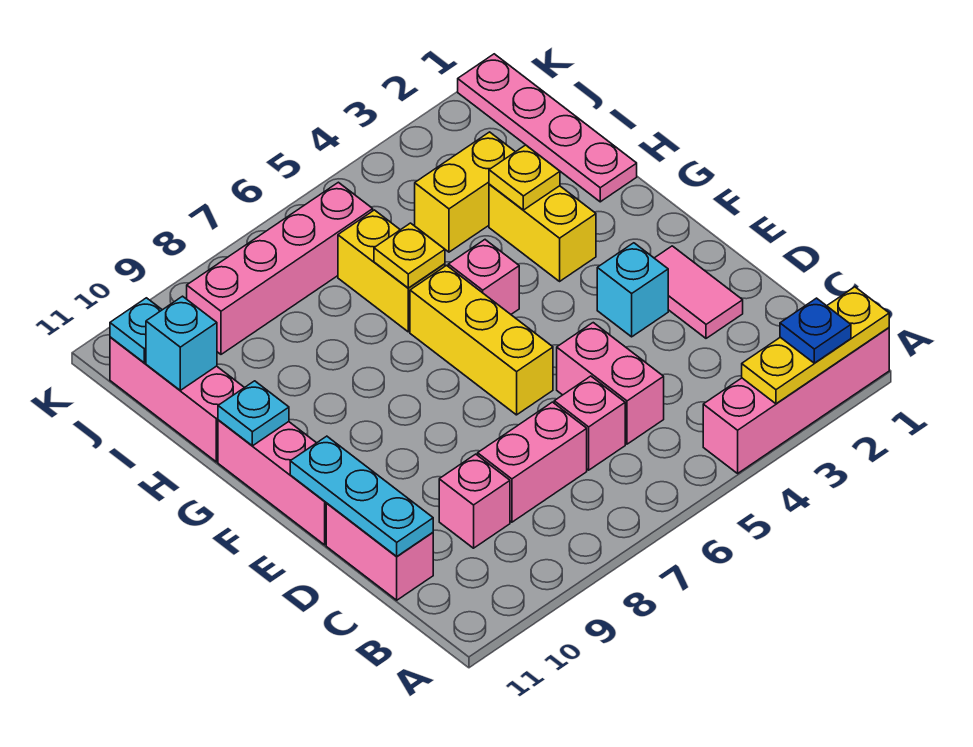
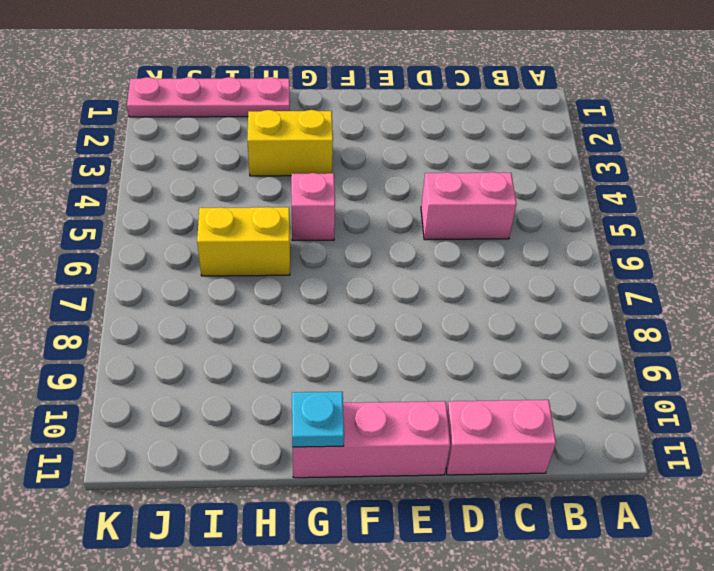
none -> pink 1x4 brick [703,328,889,473]
none -> pink 1x1 brick [554,376,625,470]
none -> pink 1x2 brick [478,402,587,522]

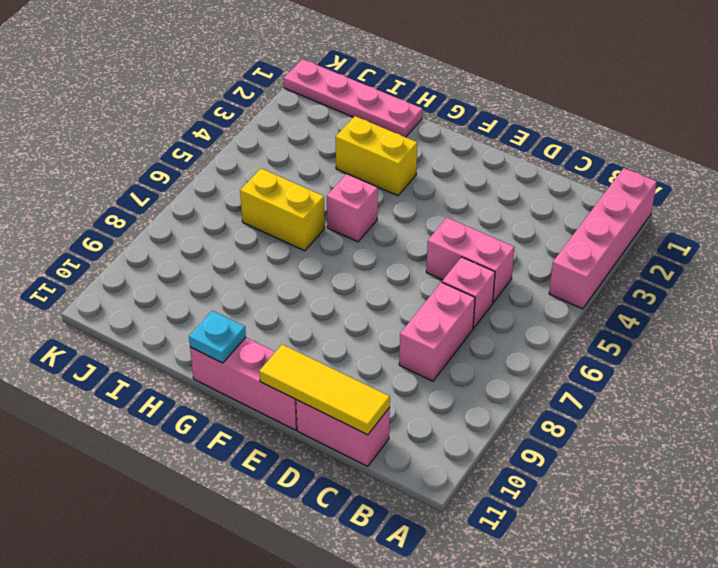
yellow 1x3 tile [259,344,390,435] -> cyan 1x3 plate [290,436,433,557]
none -> pink 1x1 brick [439,454,510,548]
none -> pink 1x2 tile [655,246,743,338]
none -> cyan 1x1 brick [597,243,668,337]

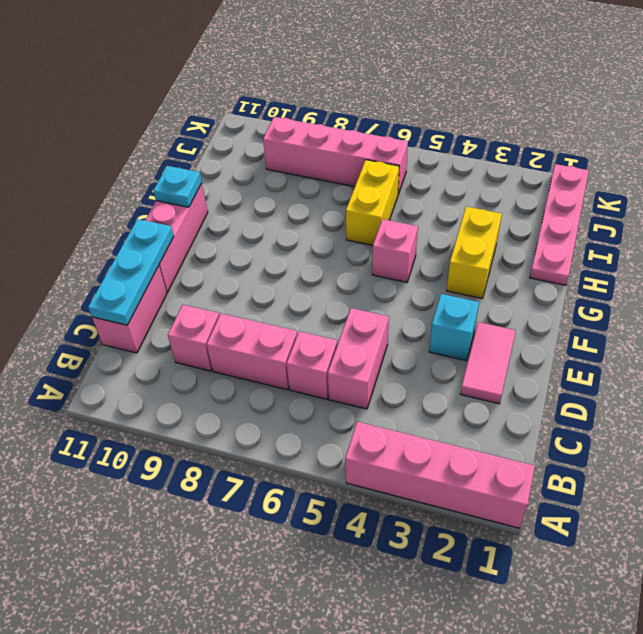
none -> yellow 1x3 brick [410,265,553,415]
none -> pink 1x3 brick [110,337,244,462]
none -> yellow 1x2 brick [415,132,515,252]

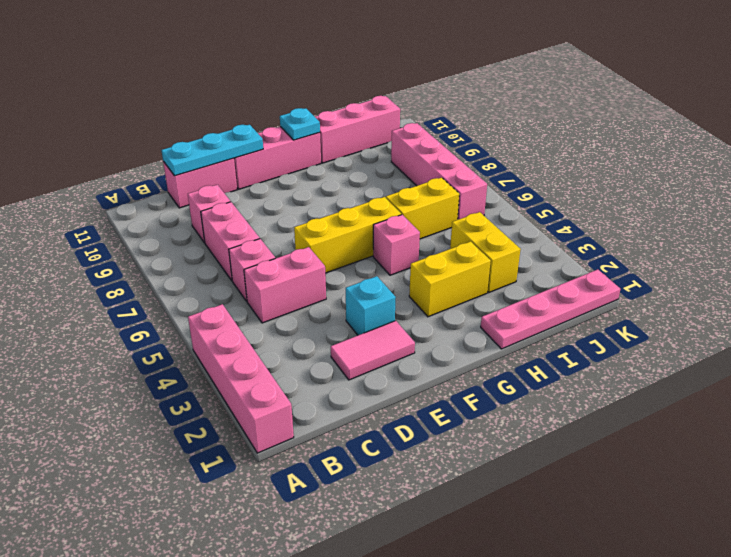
none -> yellow 1x3 plate [742,287,889,404]
none -> yellow 1x1 plate [489,145,560,210]
none -> yellow 1x1 plate [374,223,445,288]

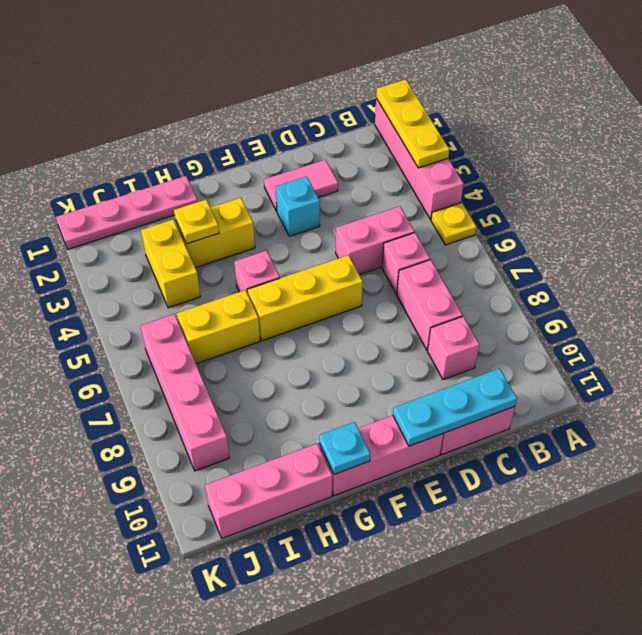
yellow 1x1 plate [431,203,476,245] -> yellow 1x1 plate moved to [374,223,445,288]
none -> cyan 1x1 brick [146,296,217,390]
none -> cyan 1x1 plate [110,298,162,363]
none -> blue 1x1 plate [780,298,851,363]

